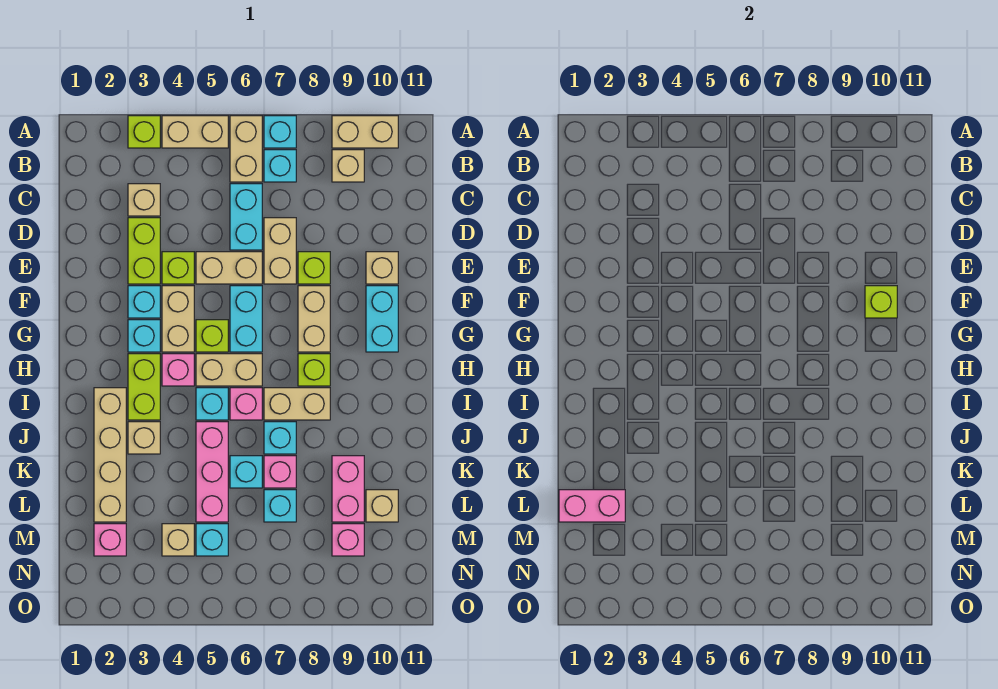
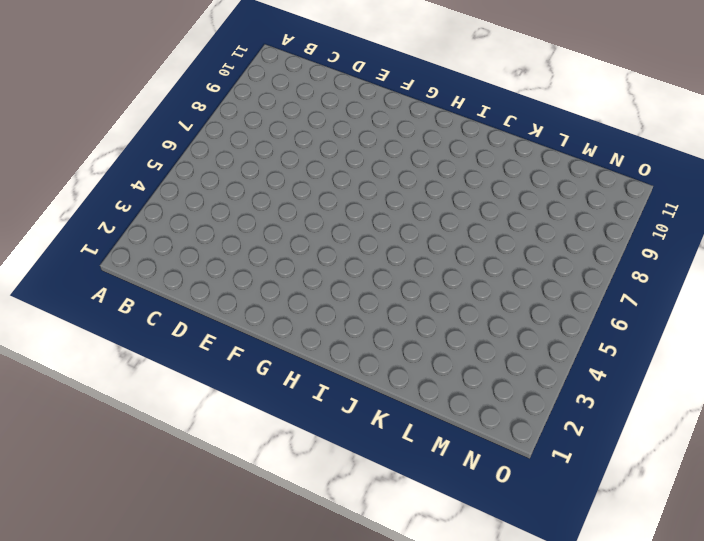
none -> lime 1x1 brick [128,116,160,148]
none -> tan 1x2 brick [162,116,228,148]
none -> tan 1x2 brick [230,116,262,182]
none -> cyan 1x1 brick [264,116,296,148]

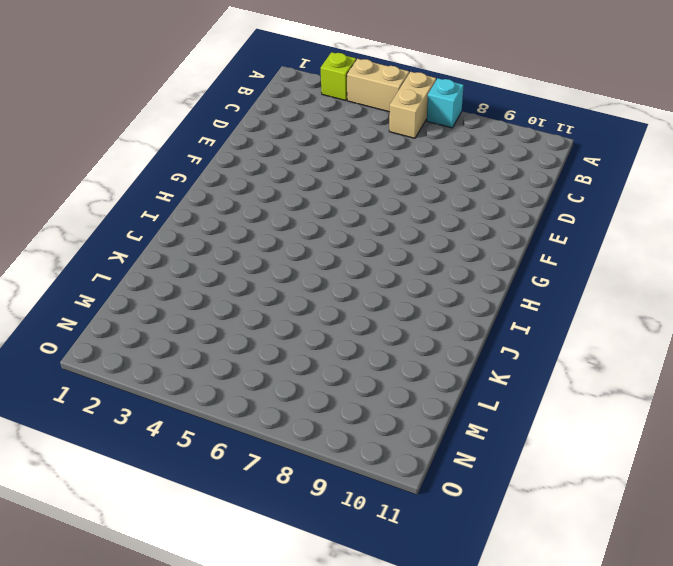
none -> tan 1x2 brick [332,116,398,148]
none -> cyan 1x1 brick [264,150,296,182]
none -> tan 1x1 brick [332,150,364,182]
none -> tan 1x1 brick [128,184,160,216]

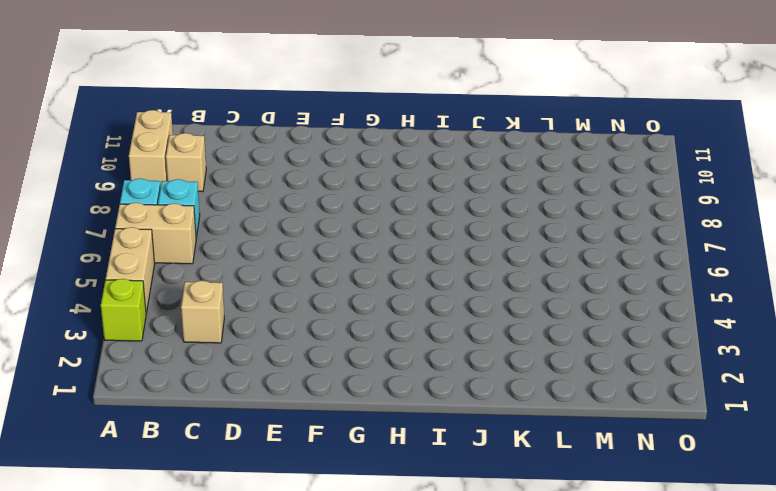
none -> cyan 1x2 brick [230,184,262,250]
none -> lime 1x2 brick [128,218,160,284]
none -> tan 1x2 brick [264,218,296,284]
none -> lime 1x1 brick [162,252,194,284]

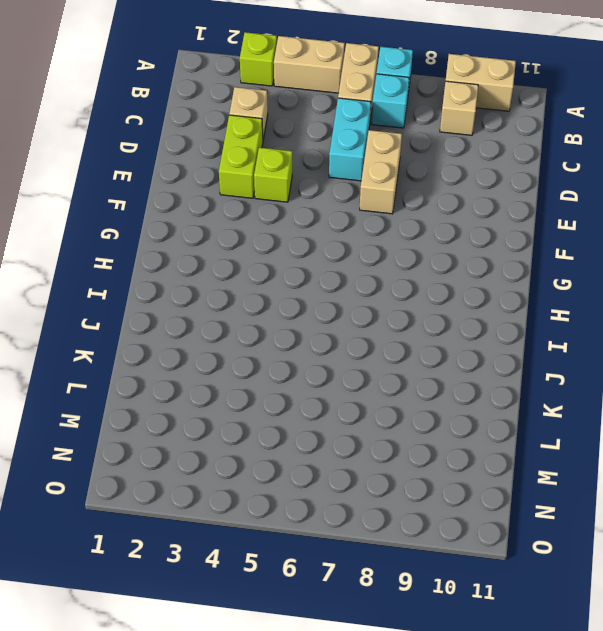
none -> tan 1x2 brick [196,252,262,284]
none -> lime 1x1 brick [298,252,330,284]
none -> tan 1x1 brick [366,252,398,284]
none -> cyan 1x1 brick [128,286,160,318]

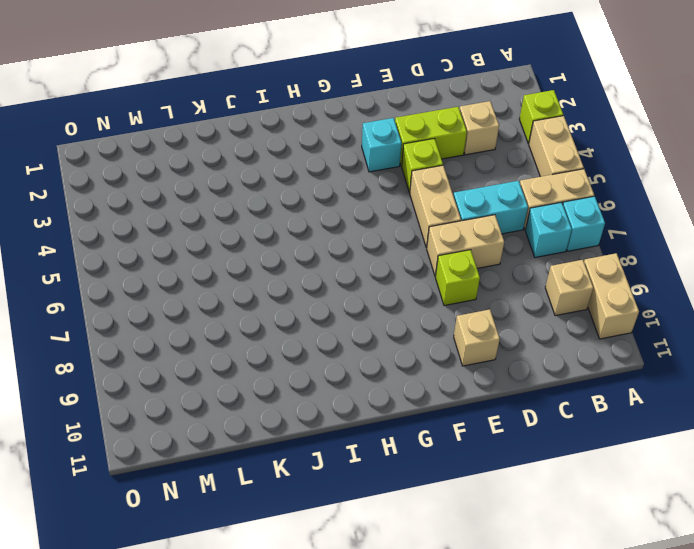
none -> tan 1x2 brick [162,286,194,352]
none -> cyan 1x2 brick [230,286,262,352]
none -> tan 1x2 brick [298,286,330,352]
none -> cyan 1x2 brick [366,286,398,352]

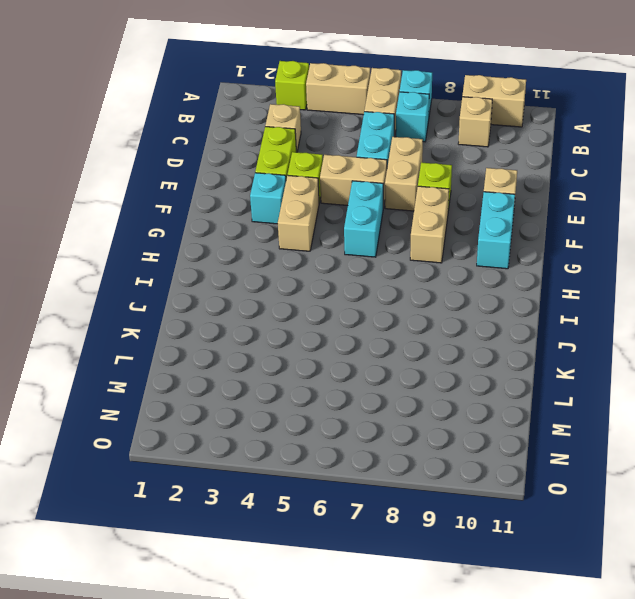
none -> cyan 1x1 brick [128,320,160,352]
none -> lime 1x1 brick [196,320,228,352]
none -> lime 1x2 brick [128,354,160,420]
none -> pink 1x1 brick [162,354,194,386]

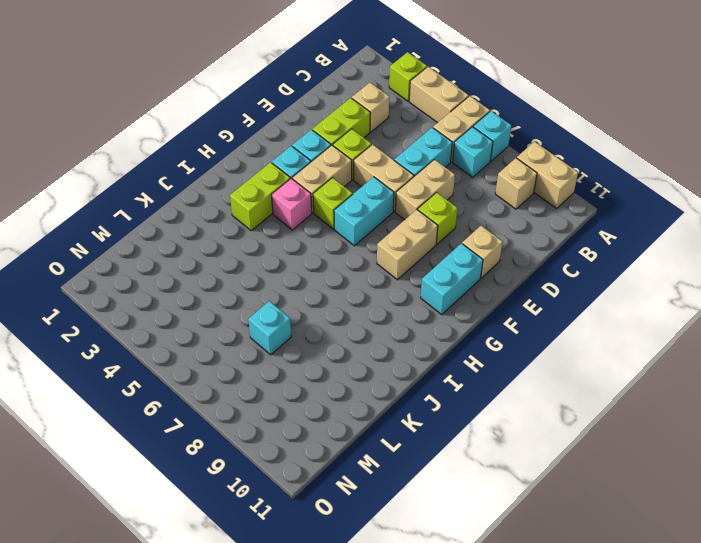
none -> tan 1x2 brick [196,354,262,386]
none -> lime 1x1 brick [298,354,330,386]
none -> tan 1x4 brick [94,388,126,522]
none -> cyan 1x1 brick [196,388,228,420]

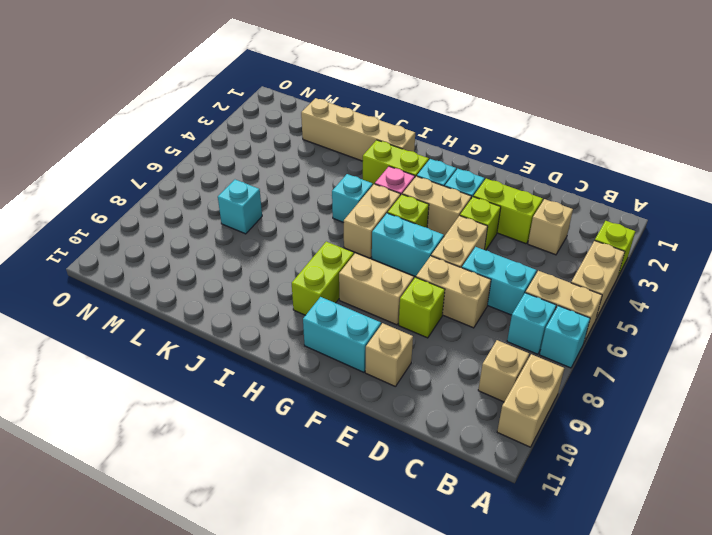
lime 1x2 brick [292,242,354,315] -> lime 1x1 brick [298,354,330,386]
none -> pink 1x1 brick [230,388,262,420]
none -> tan 1x2 brick [264,388,330,420]
none -> tan 1x1 brick [128,422,160,454]
none -> pink 1x3 brick [196,422,228,522]

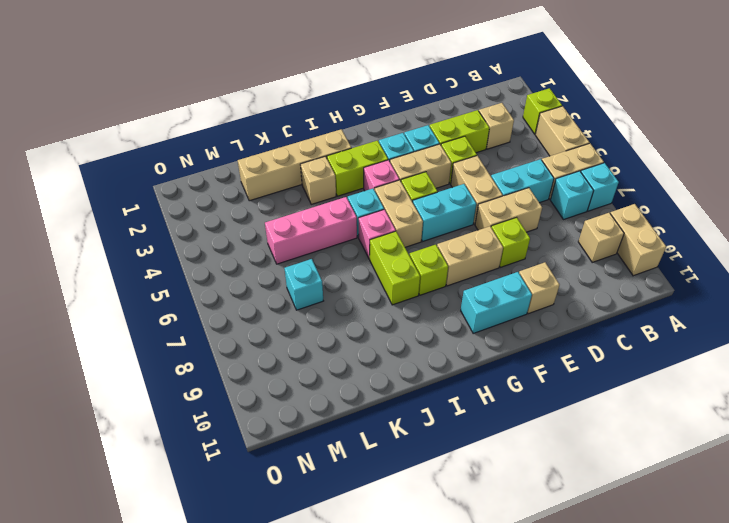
lime 1x2 brick [370,231,420,305] -> tan 1x2 brick [264,388,330,420]
none -> cyan 1x1 brick [264,422,296,454]
none -> cyan 1x1 brick [230,456,262,488]
none -> pink 1x1 brick [264,456,296,488]
none -> pink 1x2 brick [332,456,364,522]

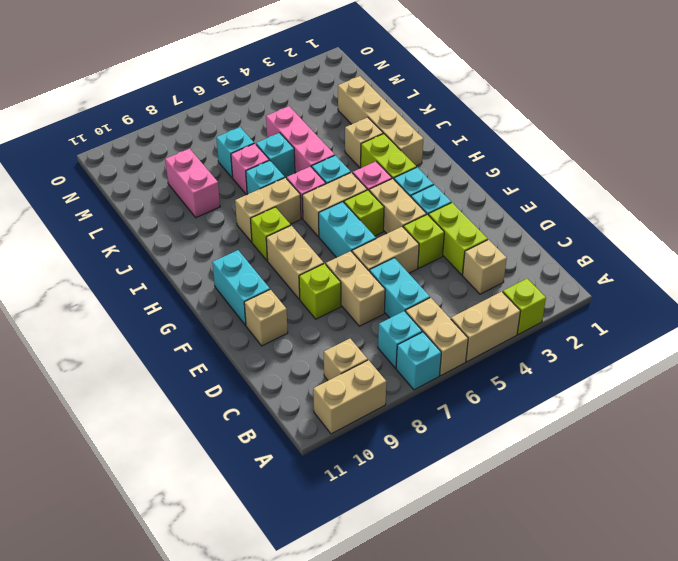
none -> tan 1x1 brick [366,490,398,522]
none -> pink 1x1 brick [94,524,126,556]
none -> tan 1x1 brick [162,524,194,556]
none -> cyan 1x1 brick [196,524,228,556]

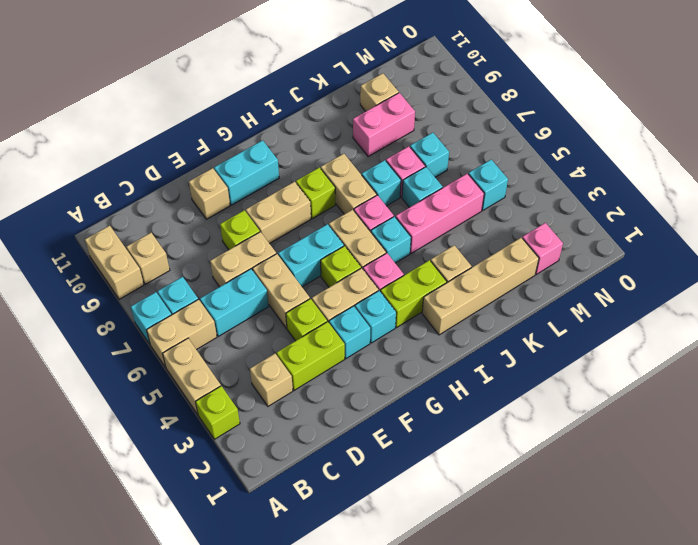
none -> tan 1x1 brick [162,524,194,556]
none -> pink 1x1 brick [332,524,364,556]
none -> lime 1x1 brick [865,286,897,318]
none -> pink 1x2 brick [559,490,625,522]

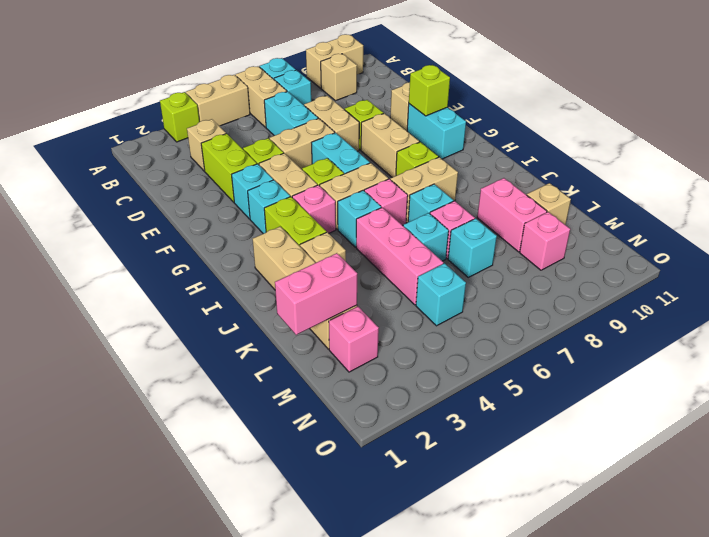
none -> tan 1x1 brick [162,524,194,556]

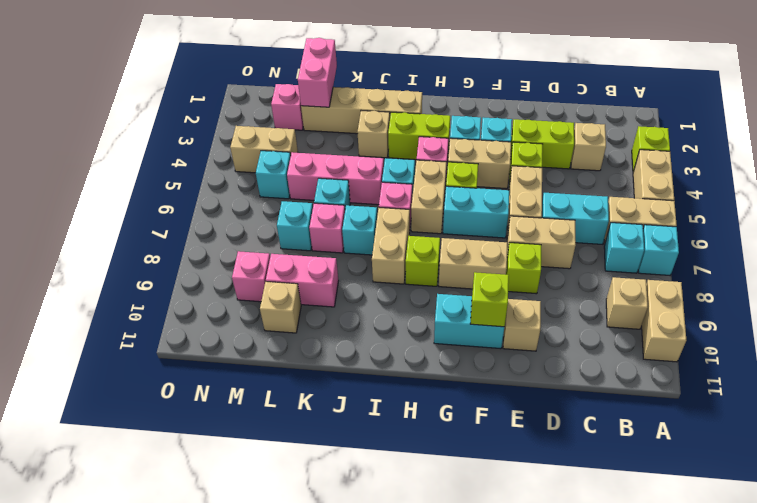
tan 1x2 brick [230,126,298,173] -> tan 1x1 brick [162,524,194,556]

